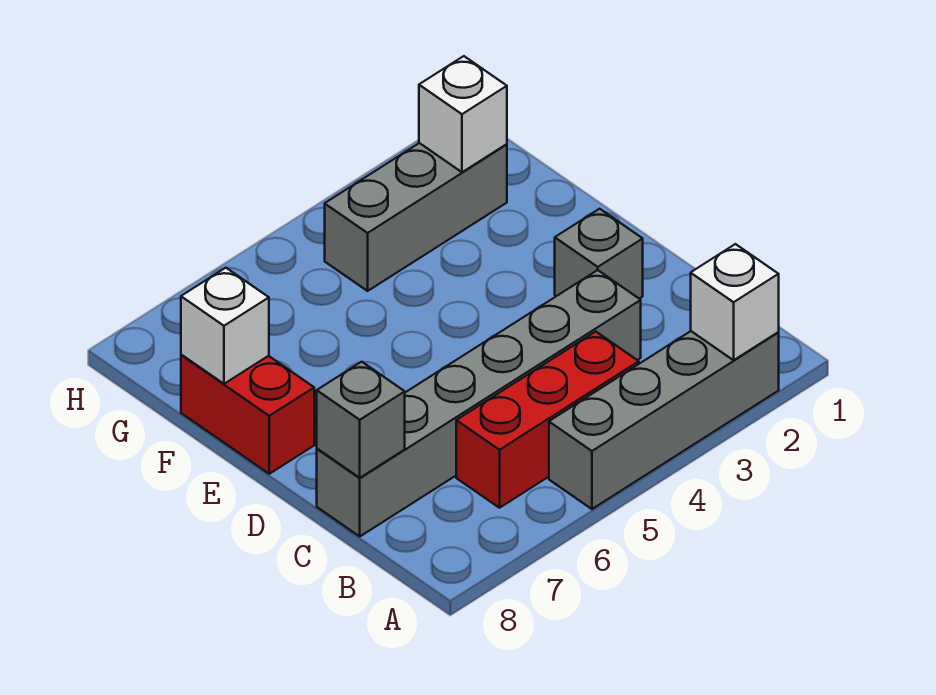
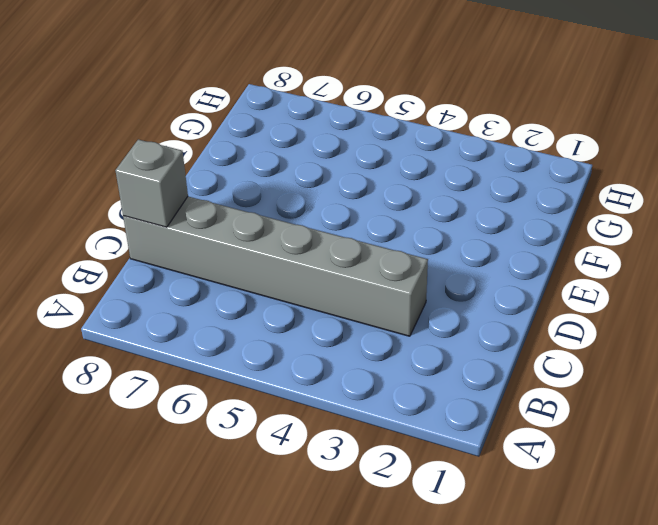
none -> grey 1x4 brick [549,331,779,509]
none -> red 1x3 brick [456,332,639,508]

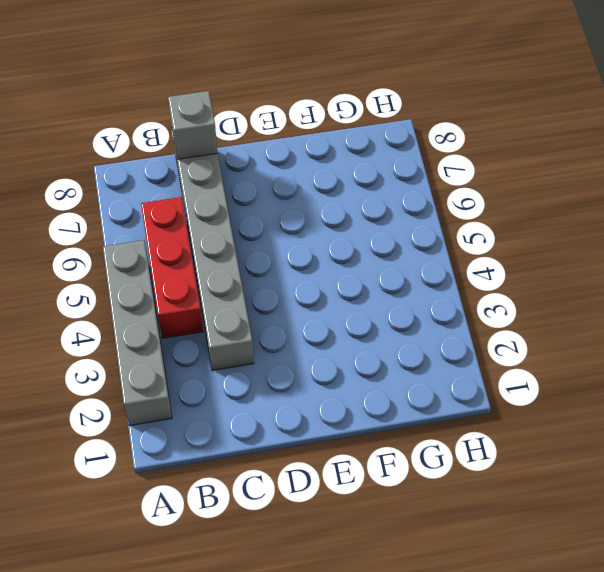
none -> grey 1x1 brick [555,209,643,299]
none -> red 1x2 brick [181,355,314,474]

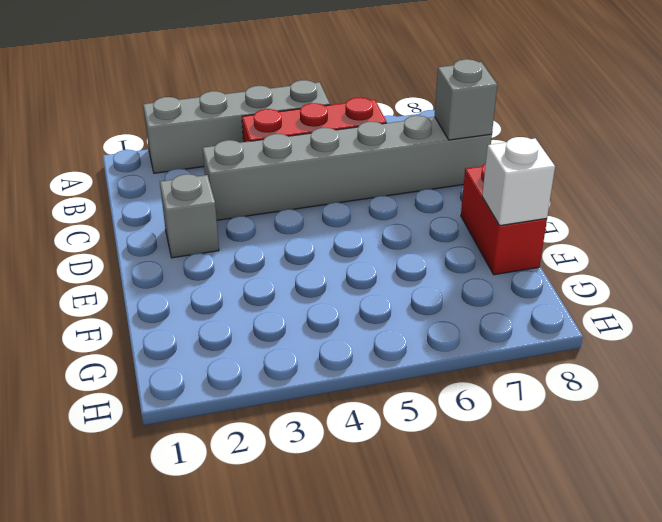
none -> grey 1x3 brick [325,143,507,291]
none -> white 1x1 brick [691,244,779,360]

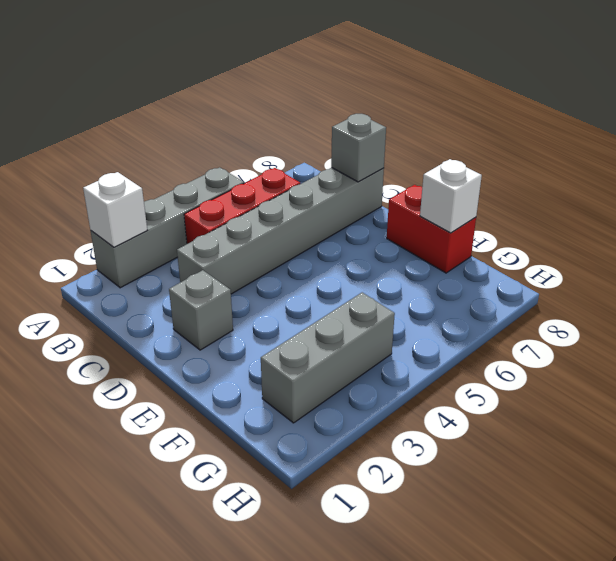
none -> white 1x1 brick [419,56,507,172]

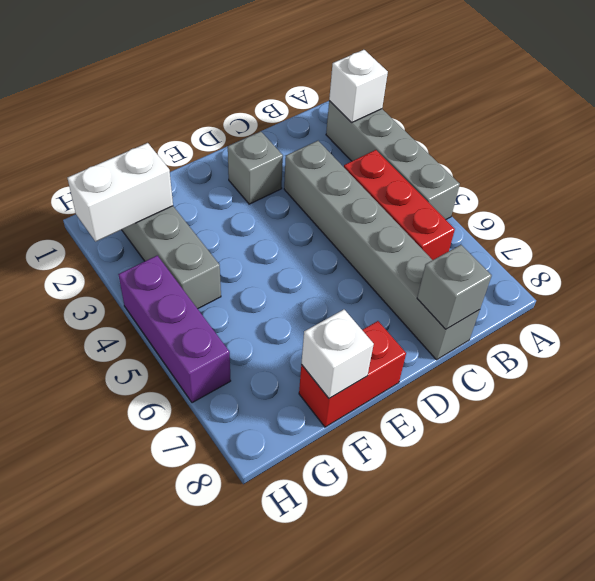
white 1x2 brick [68,143,173,242] -> white 1x1 brick [419,56,507,172]
purple 1x3 brick [118,256,231,403] -> none

